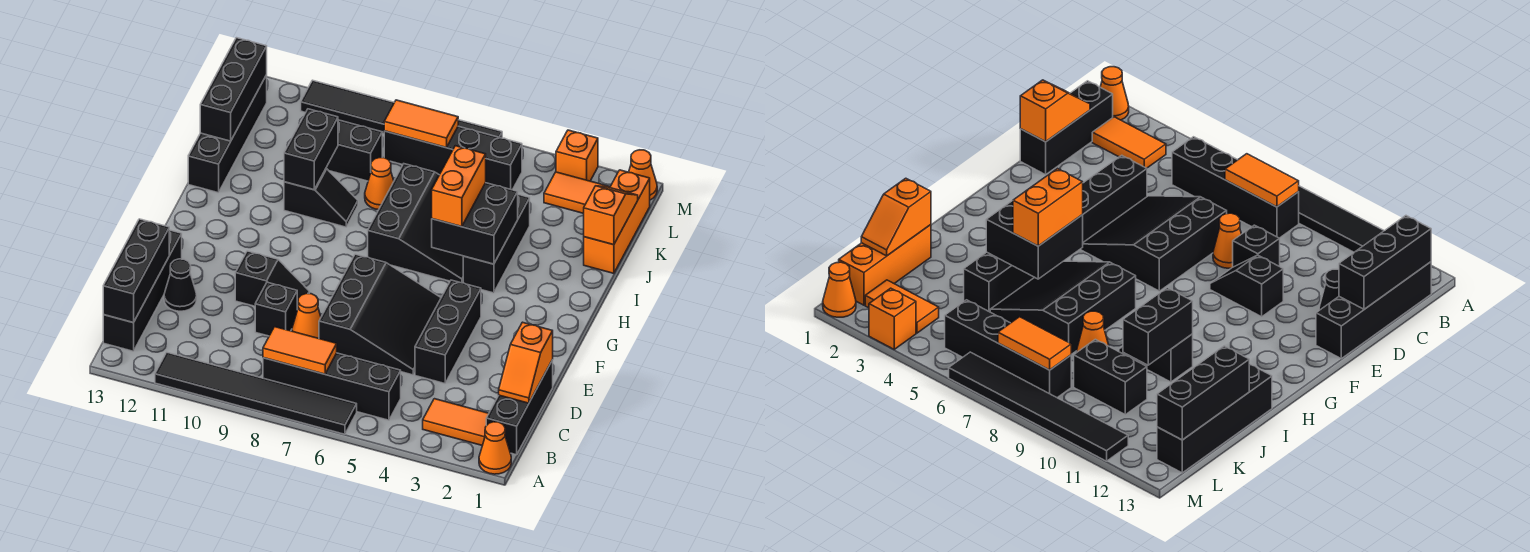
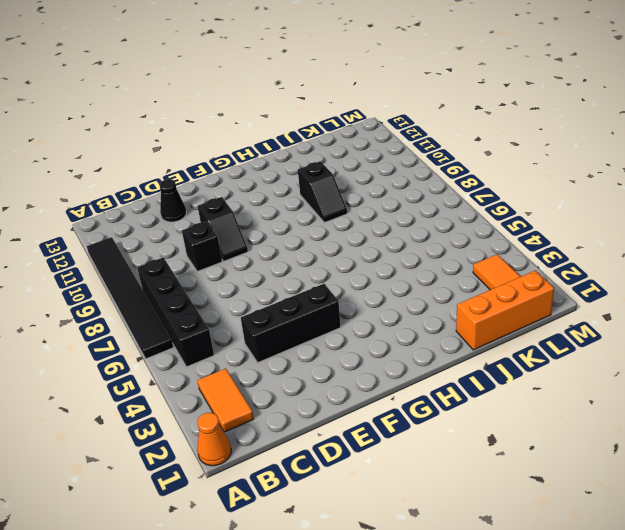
none -> black 1x3 brick [486,360,553,455]
none -> black 1x4 brick [103,230,182,351]
none -> black 3x3 slope [319,254,441,375]
none -> orange 1x1 cone [292,293,321,338]

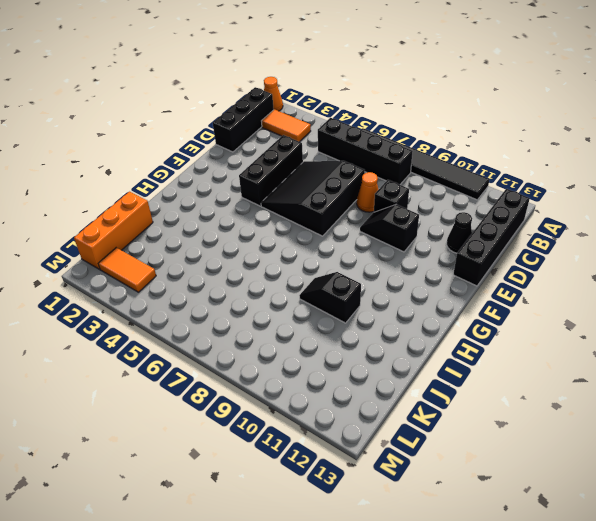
none -> black 1x3 brick [463,195,530,293]
none -> black 3x3 slope [368,164,463,283]
none -> black 1x4 brick [188,75,267,193]
none -> orange 1x1 cone [365,158,394,210]

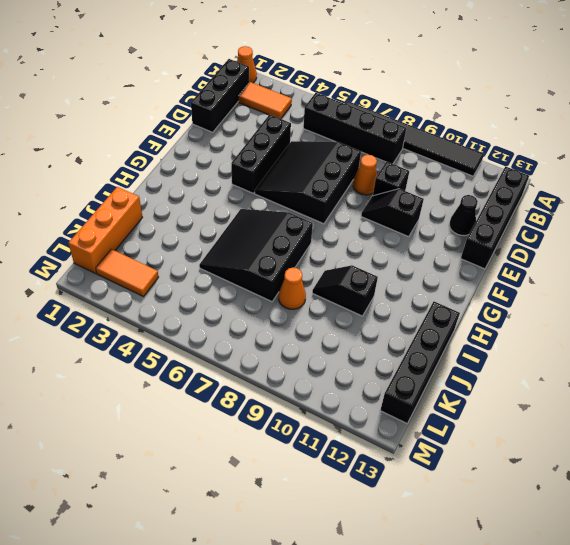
none -> black 1x3 brick [463,195,530,293]
none -> black 1x2 brick [326,120,382,181]
none -> black 1x4 brick [384,126,522,190]
none -> orange 1x1 cone [629,150,657,200]

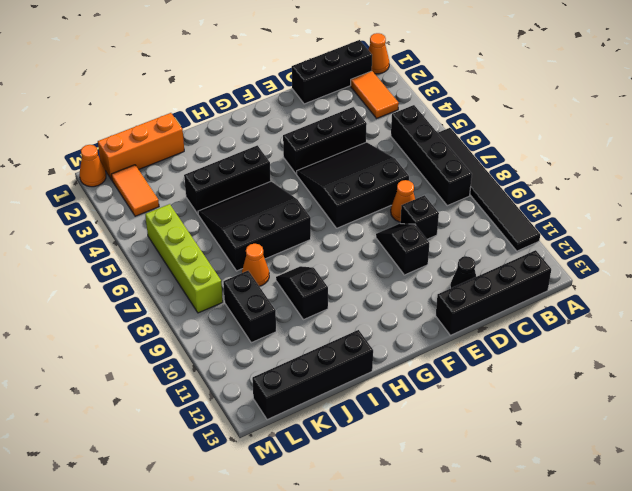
lime 1x4 brick [145,204,223,313] -> black 1x4 brick [384,126,522,190]
none -> orange 1x1 brick [556,130,598,181]
none -> black 1x6 tile [301,80,502,138]
none -> orange 1x2 tile [263,327,337,374]
none -> black 1x3 brick [103,219,169,323]

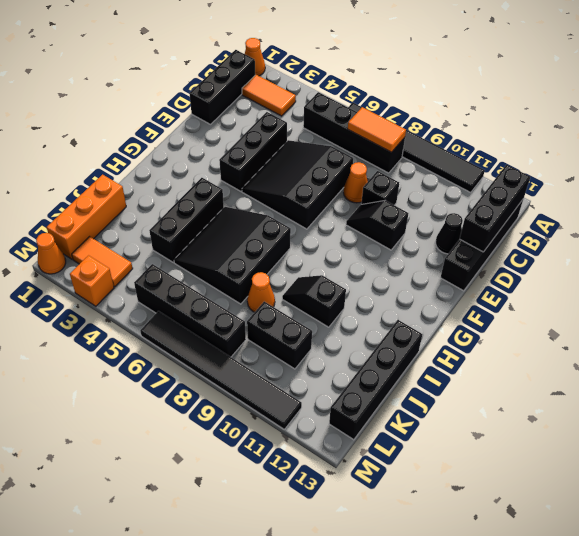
none -> orange 1x2 slope [499,322,553,403]
none -> black 2x2 brick [432,183,518,264]
none -> black 1x2 brick [284,109,338,190]
none -> orange 1x2 slope [584,186,638,245]

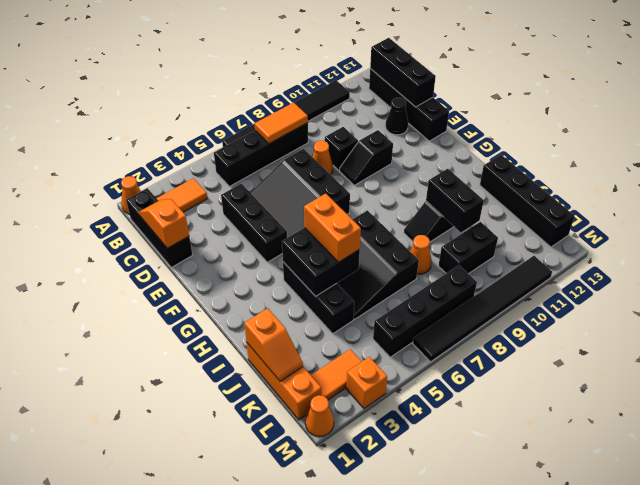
none -> black 1x3 brick [200,38,267,141]
none -> orange 1x2 tile [384,100,458,148]

